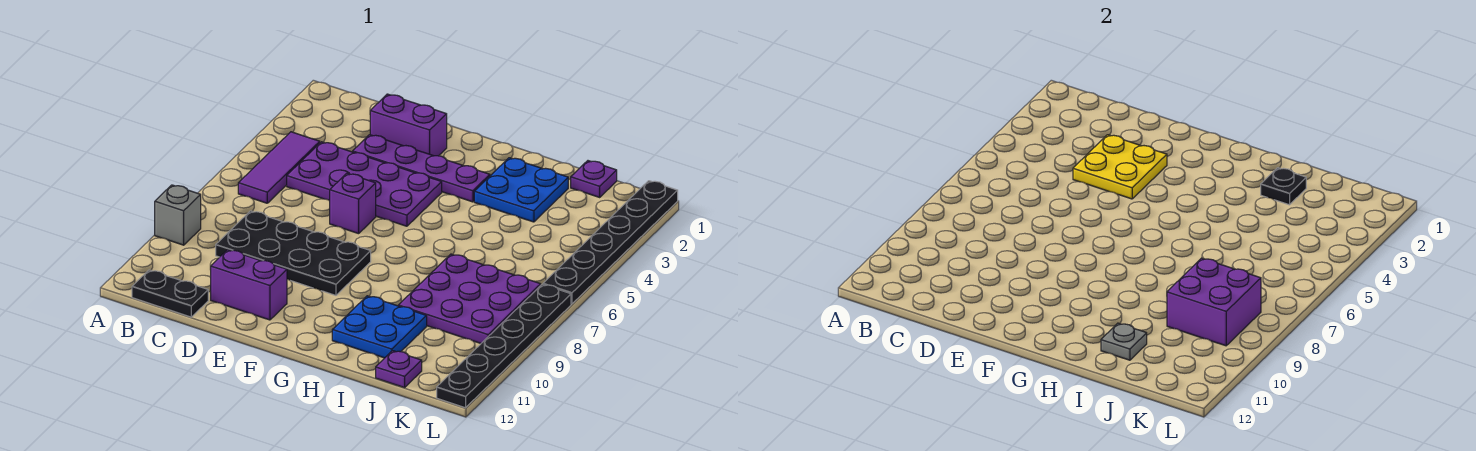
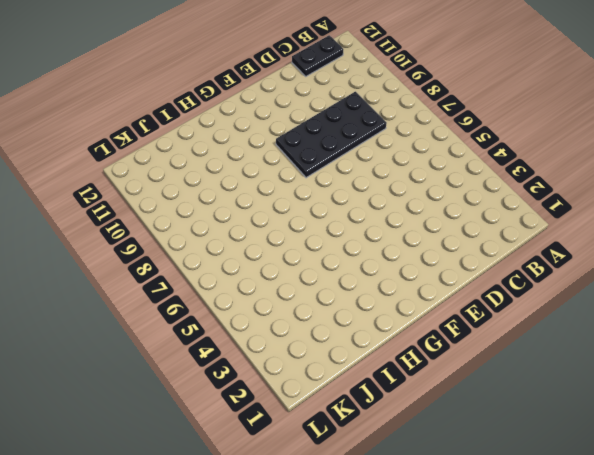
none -> grey 1x1 brick [155,185,201,245]
none -> purple 1x3 tile [238,132,320,203]
none -> purple 2x4 plate [287,142,442,226]

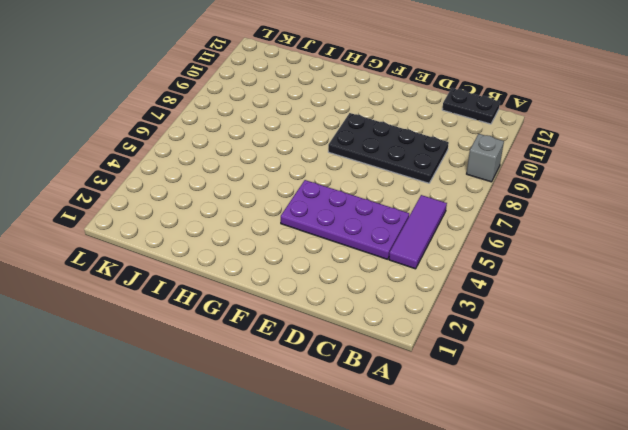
none -> purple 1x2 brick [370,94,447,156]
none -> purple 1x4 plate [353,135,490,202]
none -> purple 1x2 brick [211,250,287,320]

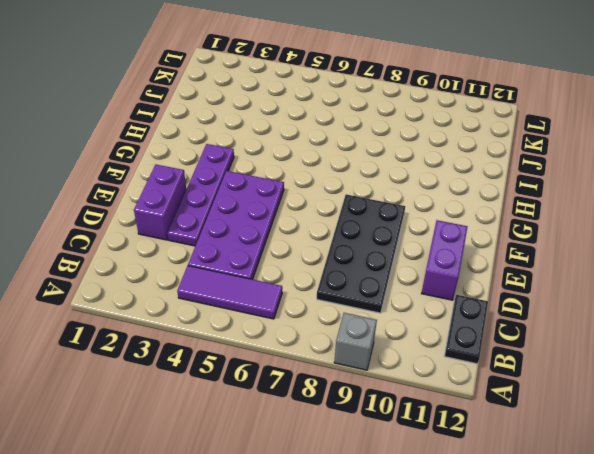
none -> purple 1x1 brick [330,173,376,234]
none -> blue 2x2 plate [474,158,568,222]
none -> blue 2x2 plate [332,296,427,358]

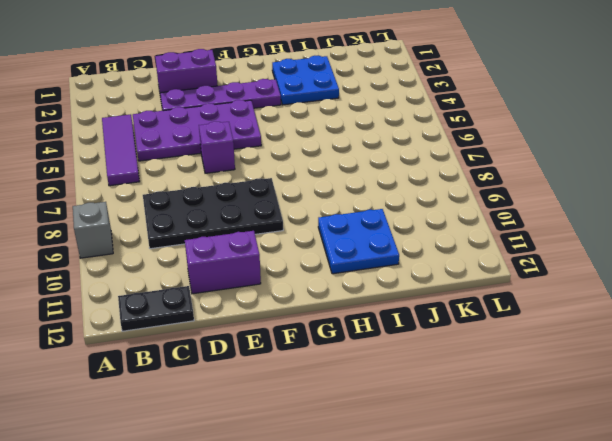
none -> purple 3x3 plate [398,254,541,343]
none -> purple 1x1 plate [571,161,617,197]
none -> purple 1x1 plate [376,351,422,388]

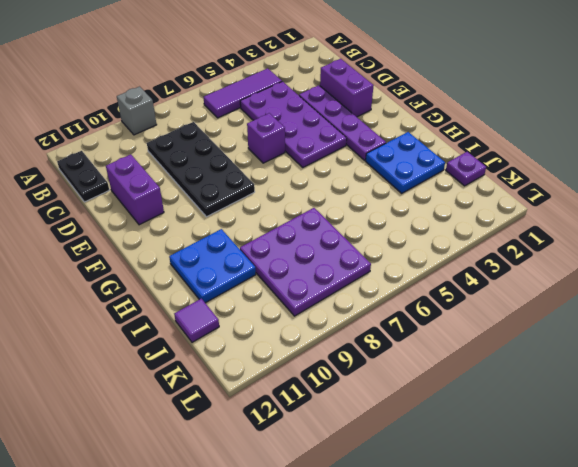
purple 1x1 tile [174,299,219,342] -> purple 1x1 plate [376,351,422,388]
none -> black 1x6 plate [543,181,678,304]
none -> black 1x6 plate [437,284,571,408]
none -> yellow 2x2 plate [1073,135,1167,199]

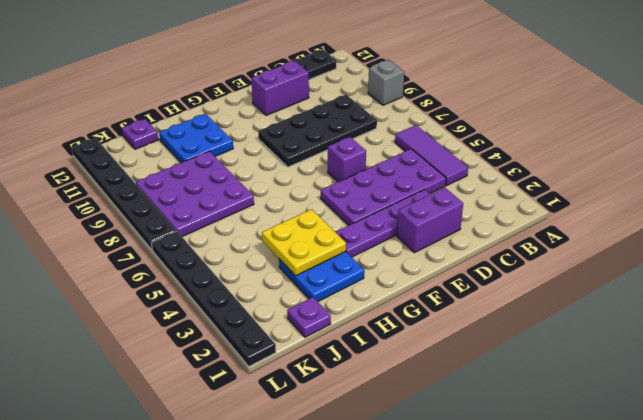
yellow 2x2 plate [262,209,346,276] -> yellow 2x2 plate moved to [1073,135,1167,199]
none -> black 1x1 plate [1261,168,1306,205]
none -> grey 1x1 plate [1101,323,1147,360]
none -> purple 2x2 brick [1167,258,1261,346]

